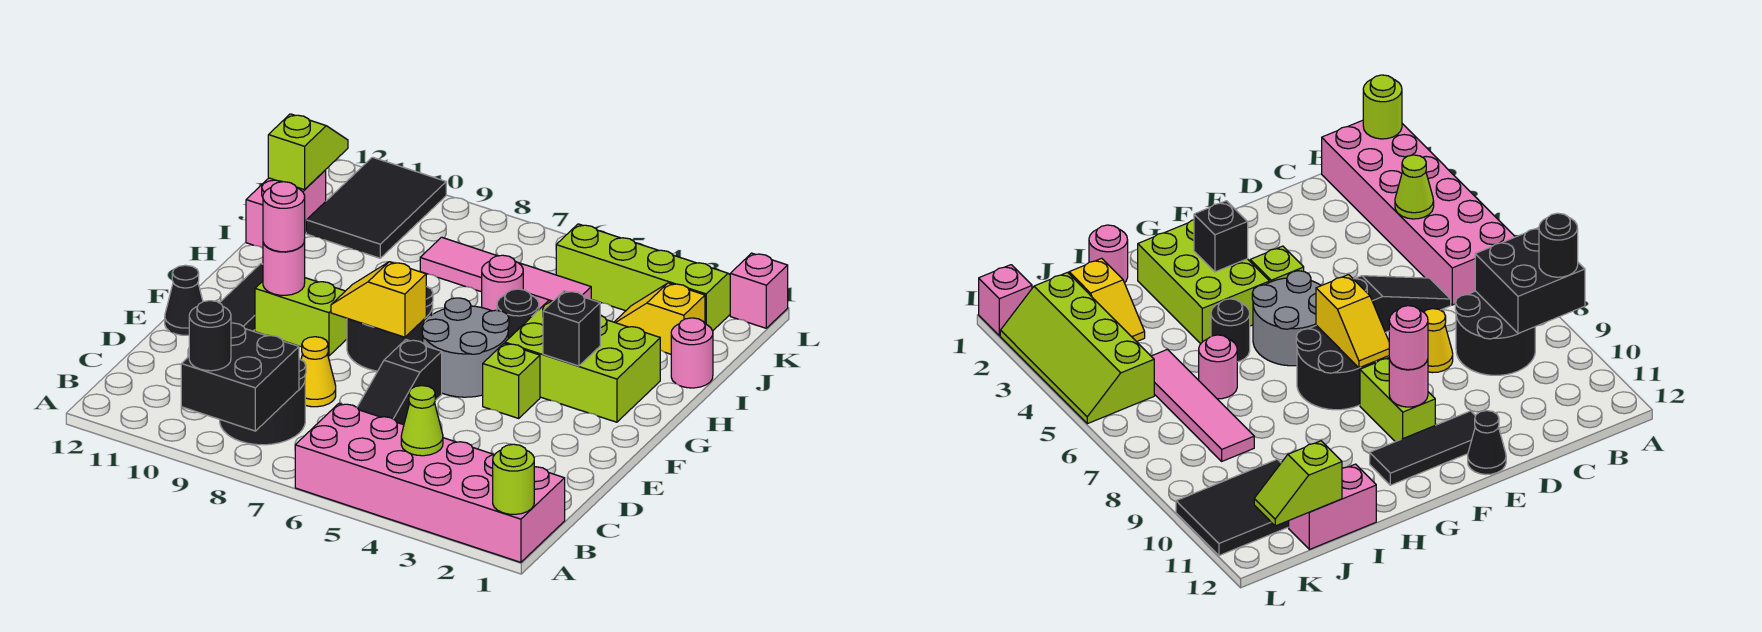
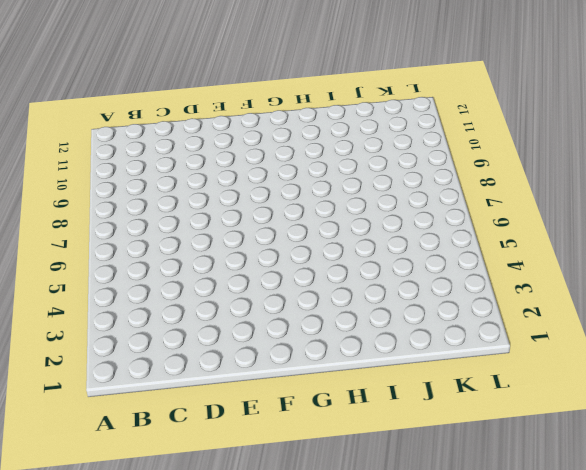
none -> pink 2x6 brick [295,403,565,562]
none -> black 2x2 round brick [220,359,306,445]
none -> black 1x3 slope [357,340,442,425]

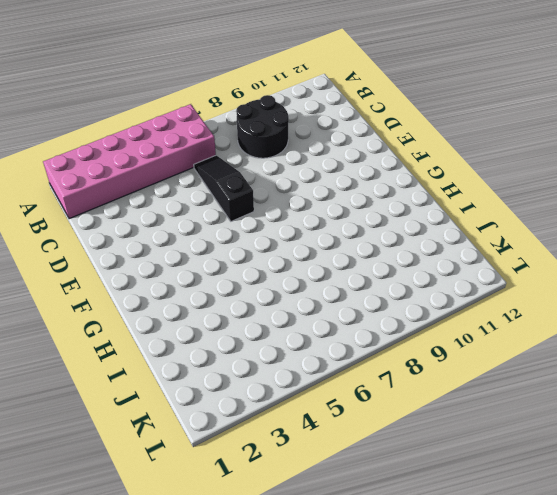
none -> yellow 1x1 cone [301,337,336,407]
none -> black 1x3 tile [220,264,263,331]
none -> black 1x1 cone [165,265,203,335]

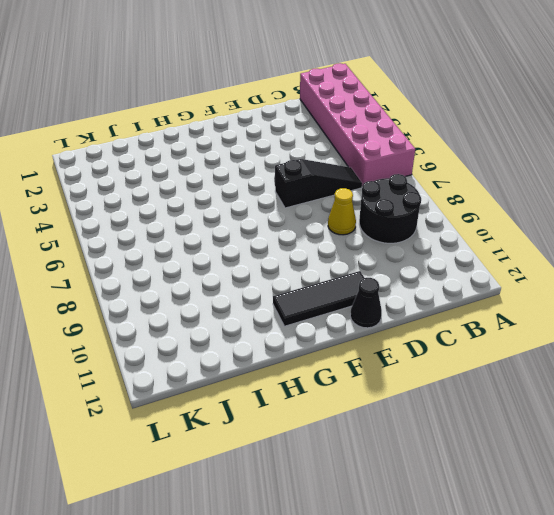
none -> lime 1x1 brick [483,343,540,418]
none -> grey 2x2 round brick [422,298,509,397]
none -> black 2x2 round brick [347,286,433,371]

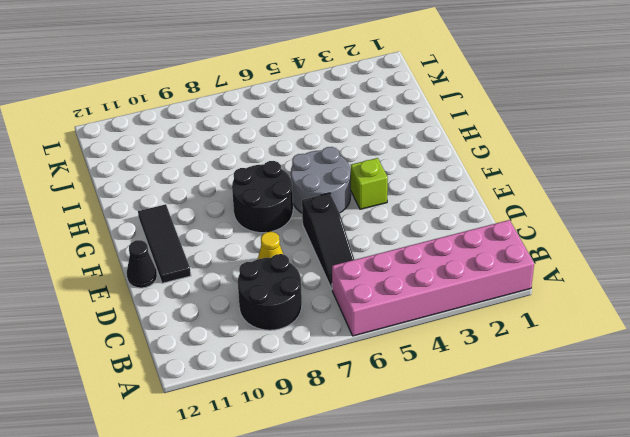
none -> lime 1x2 brick [255,278,347,356]
none -> lime 2x3 brick [505,301,660,422]
none -> black 1x1 round brick [497,289,539,339]

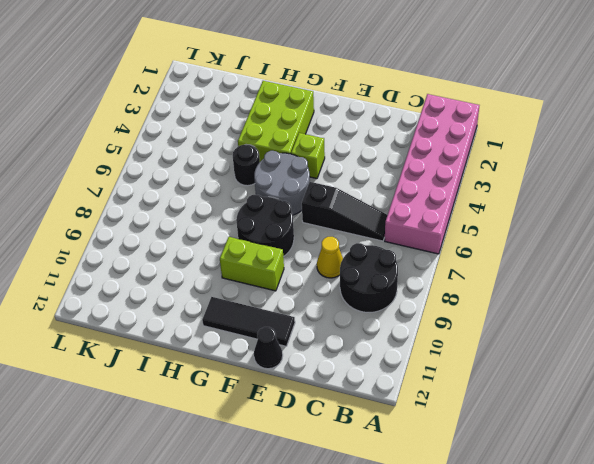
lime 1x2 brick [220,237,284,291] -> lime 1x2 brick turned to [255,278,347,356]
none -> pink 1x1 round brick [671,318,713,388]
none -> pink 1x1 round brick [482,255,523,311]
none -> pink 1x2 brick [246,170,326,248]

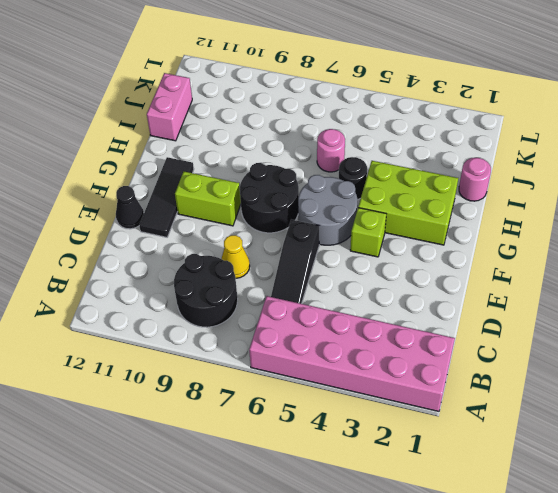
none -> yellow 1x2 slope [615,283,705,354]
none -> pink 1x4 tile [420,237,591,309]
none -> black 2x3 tile [306,157,446,258]

